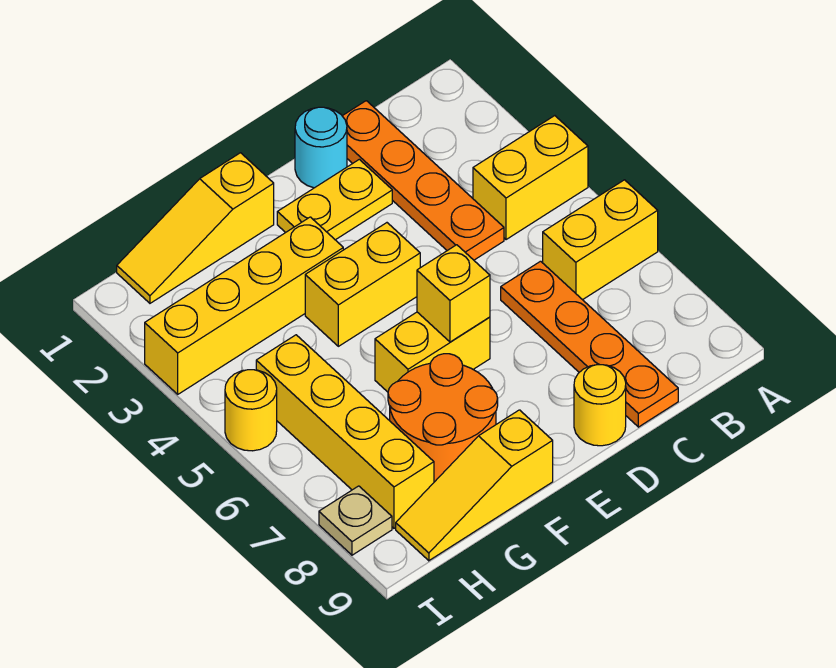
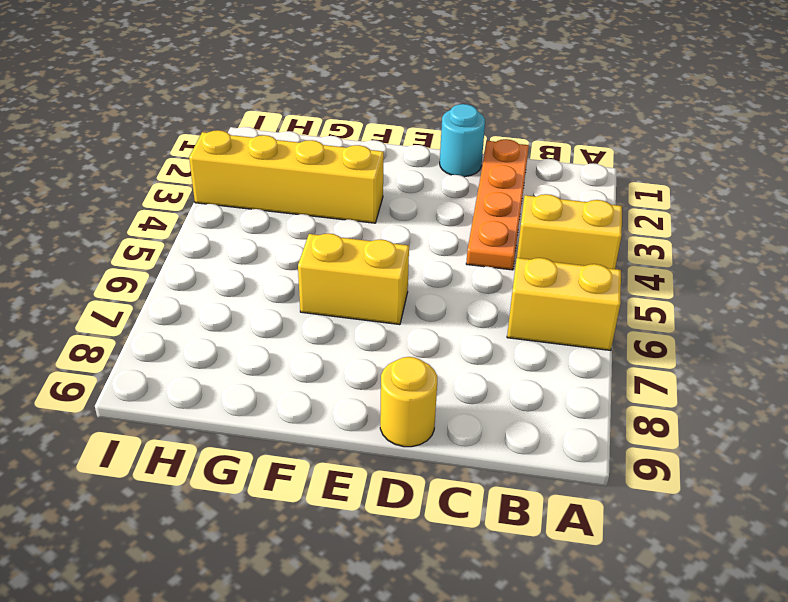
none -> orange 1x4 plate [501,261,678,427]
none -> yellow 1x2 plate [277,159,392,240]
none -> yellow 1x2 brick [305,223,420,346]

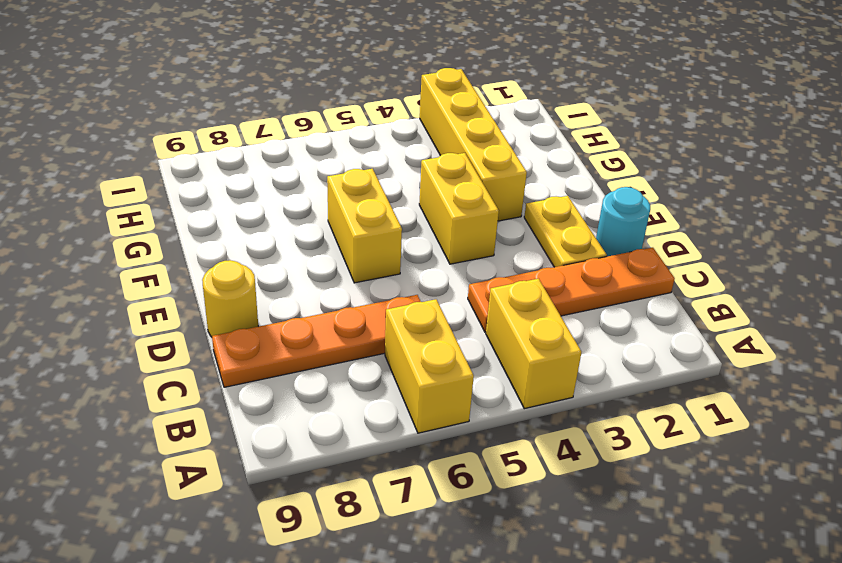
none -> yellow 1x3 slope [117,153,274,303]
none -> orange 2x2 round brick [388,354,498,482]
none -> yellow 1x3 slope [396,410,553,561]

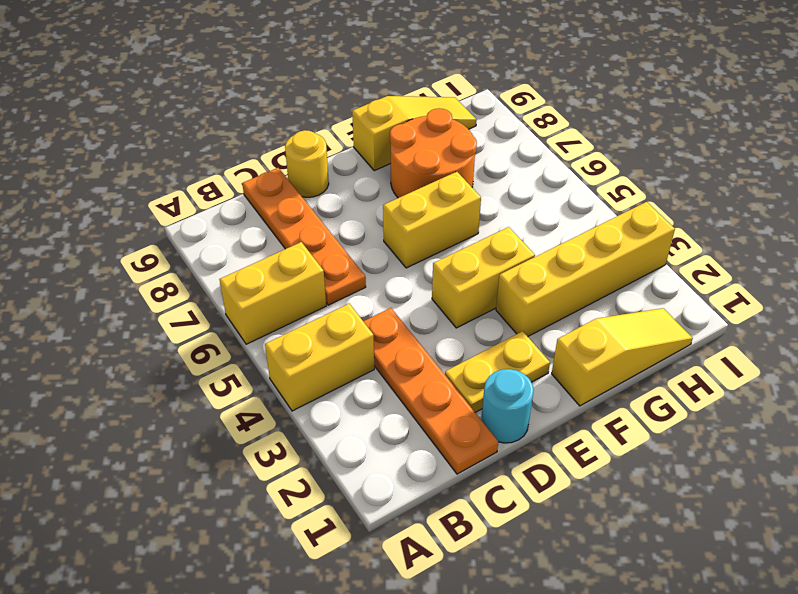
none -> yellow 1x4 brick [256,335,434,528]
none -> yellow 1x1 round brick [225,370,277,451]
none -> tan 1x1 plate [319,486,392,555]

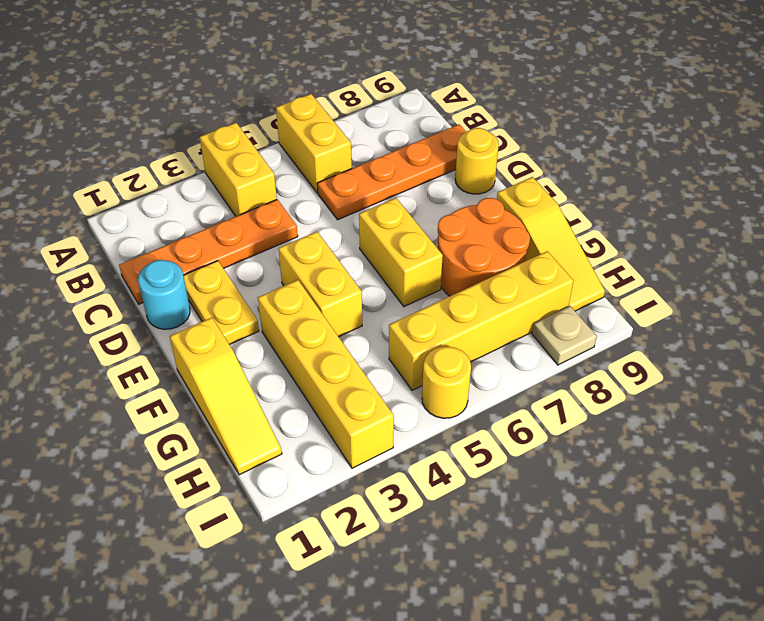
none -> yellow 1x1 brick [417,245,490,342]

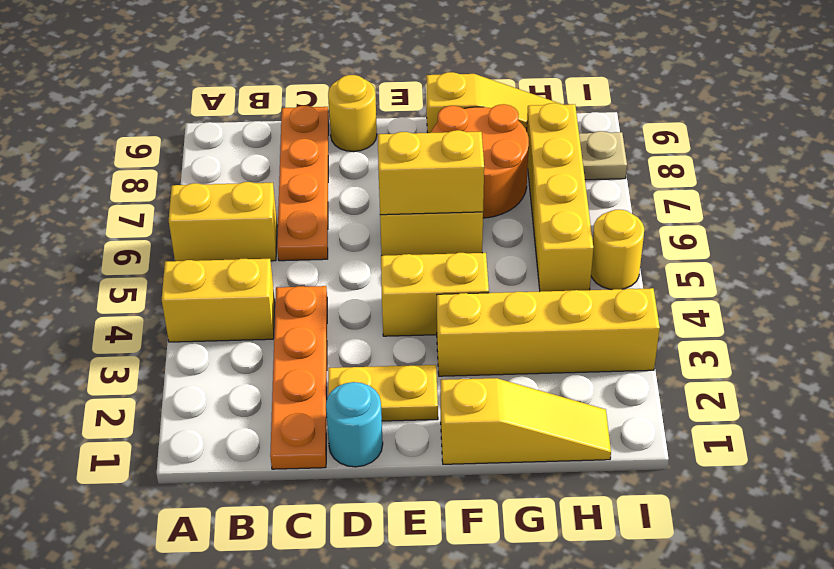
yellow 1x2 brick [378,130,484,215] -> yellow 1x1 brick [417,245,490,342]

